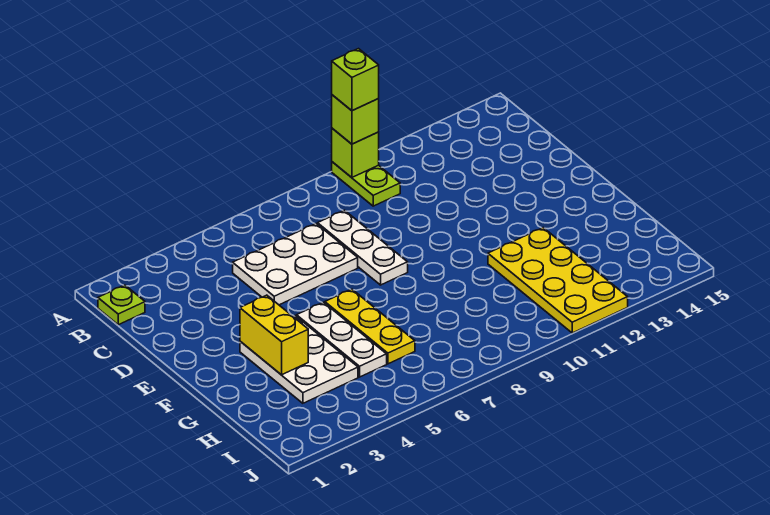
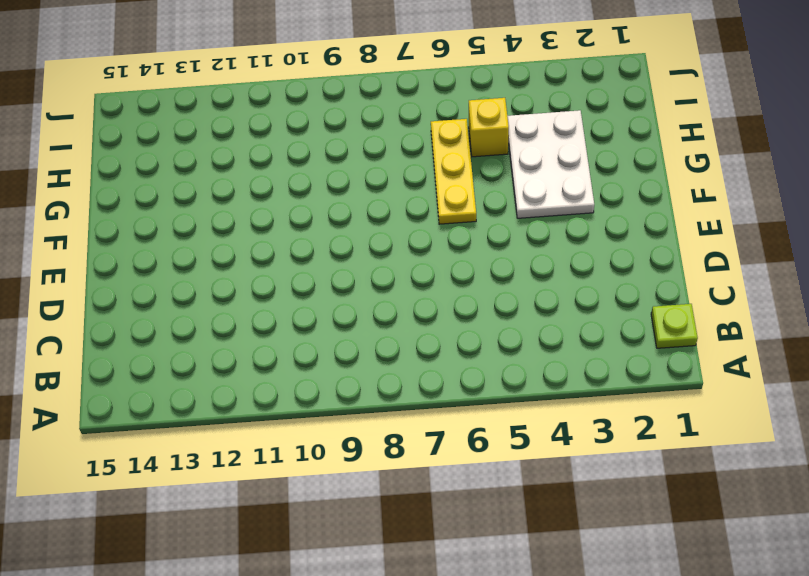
yellow 1x1 brick [469,98,509,157] -> white 1x3 plate [297,302,387,377]
none -> lime 1x2 plate [332,162,400,206]
none -> white 2x3 plate [233,224,358,305]
none -> white 1x3 plate [318,210,408,285]

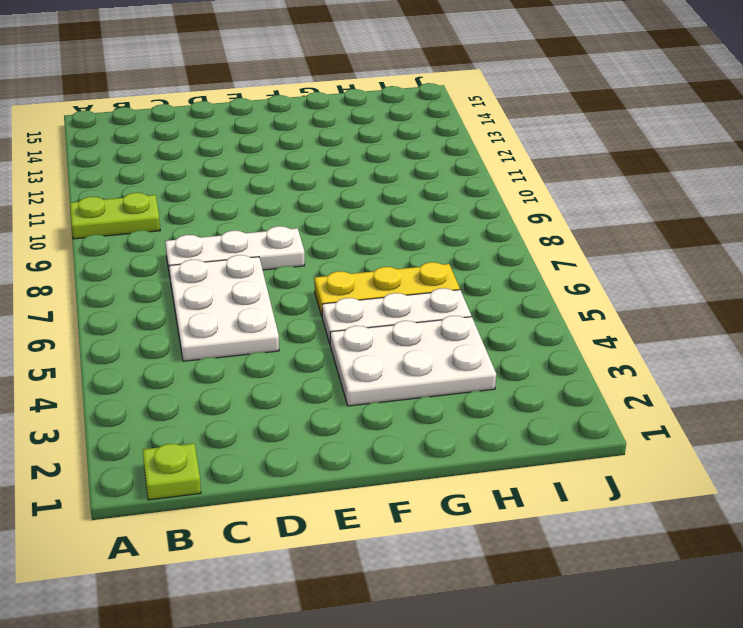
none -> yellow 2x4 plate [488,228,628,333]
none -> lime 1x1 brick [332,128,379,177]
none -> yellow 1x2 brick [240,295,308,375]

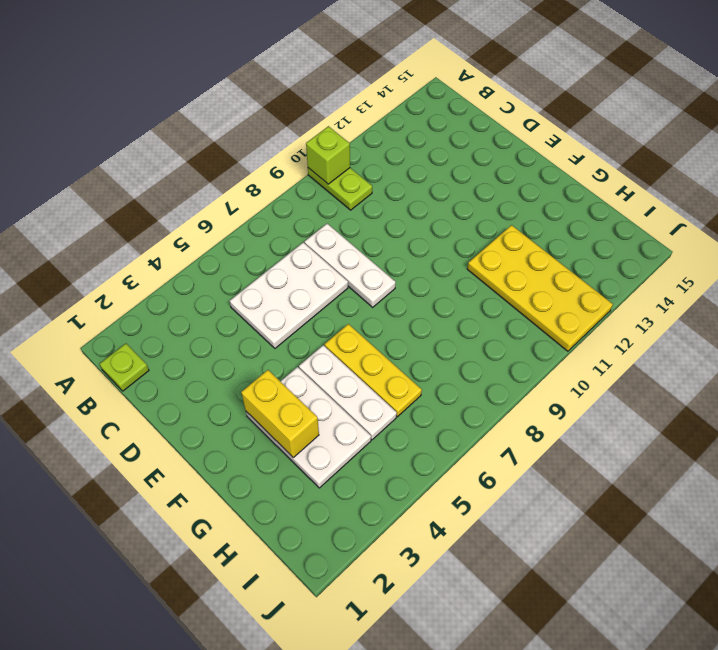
none -> lime 1x1 brick [332,95,379,144]
none -> lime 1x1 brick [332,49,379,111]

